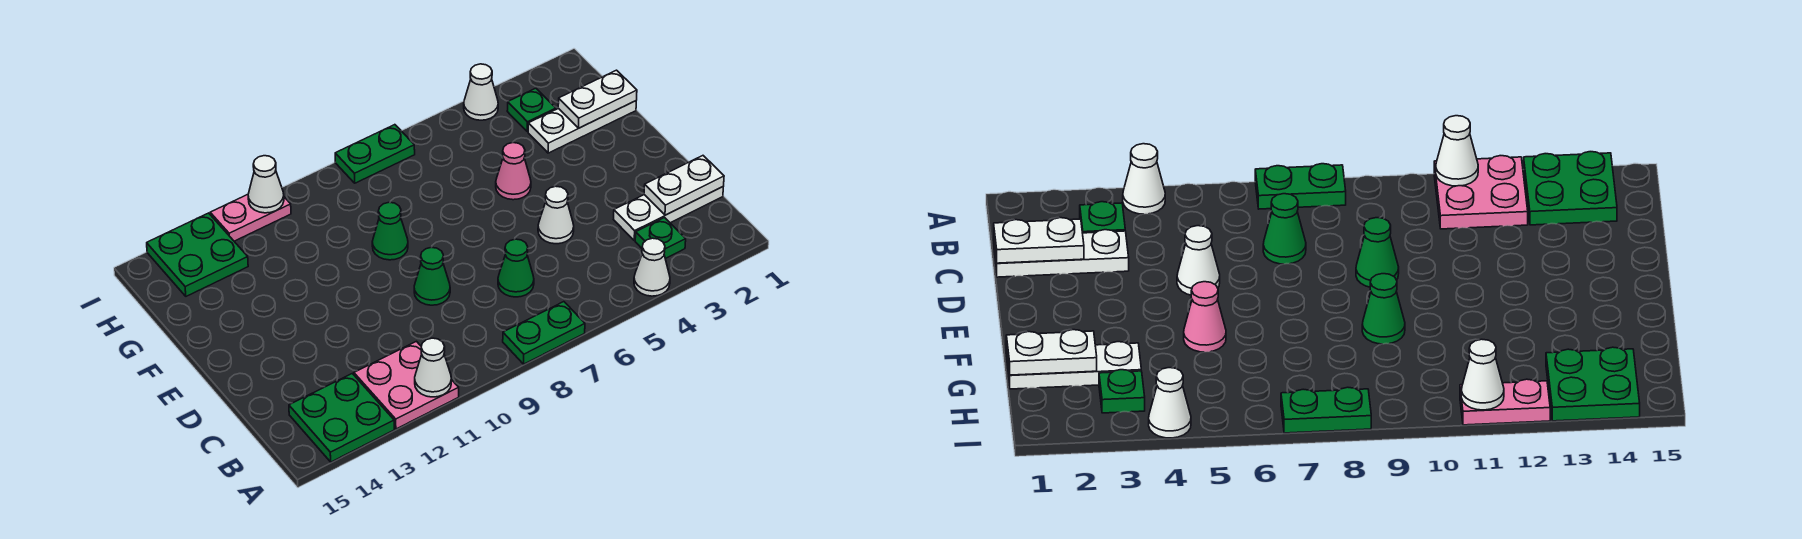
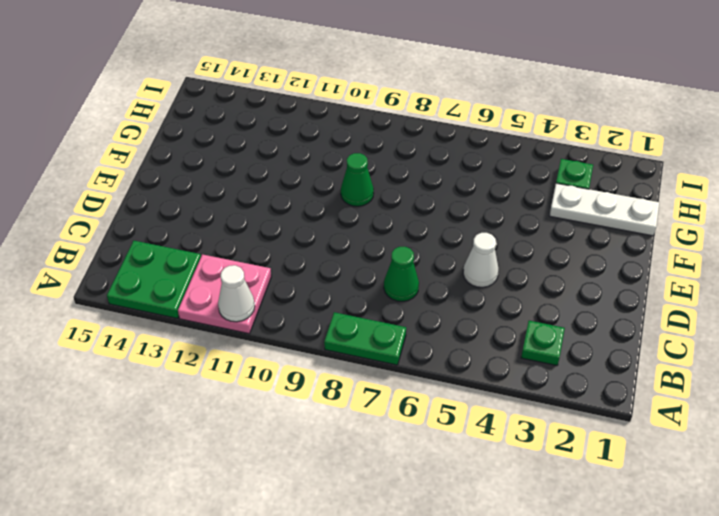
none -> white 1x1 cone [634,238,670,296]
none -> white 1x3 plate [614,187,723,241]
none -> green 1x1 cone [414,247,450,305]

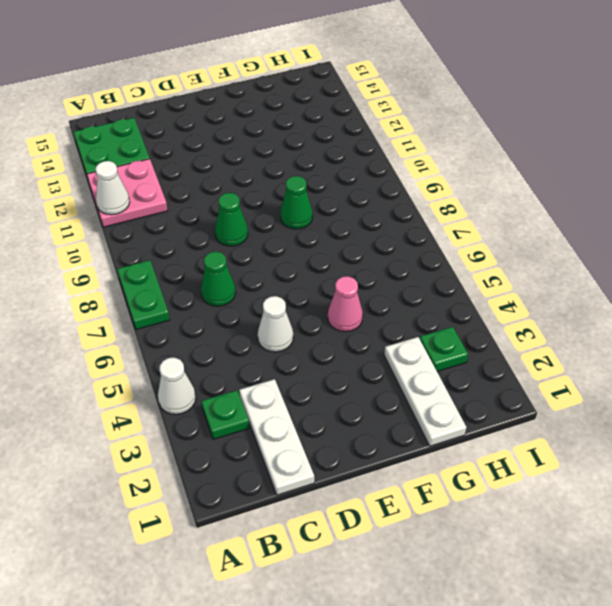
none -> green 2x2 plate [147,213,248,296]
none -> white 1x1 cone [464,64,498,120]
none -> green 1x2 plate [335,125,415,183]

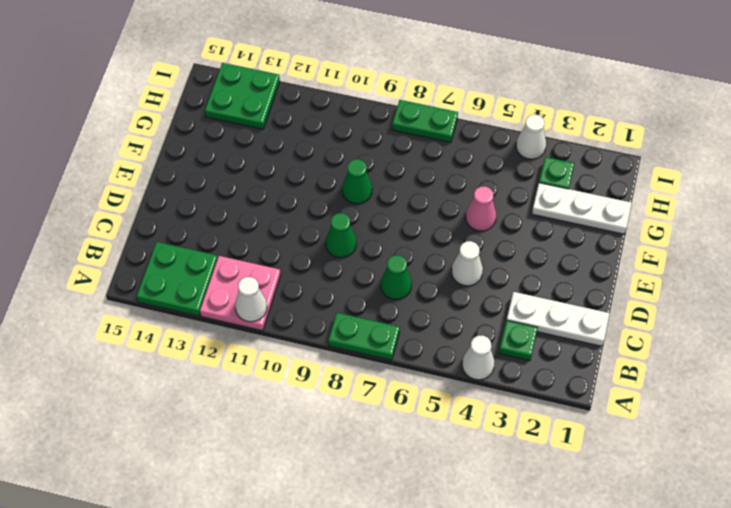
none -> pink 1x2 plate [210,195,291,241]
none -> white 1x2 plate [644,156,724,215]
none -> white 1x2 plate [558,70,637,128]

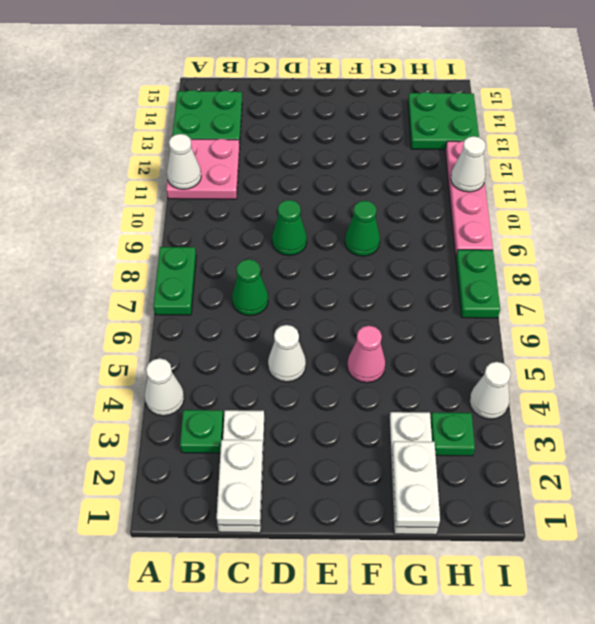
pink 1x4 plate [445,141,493,256] -> pink 1x2 plate [210,195,291,241]

